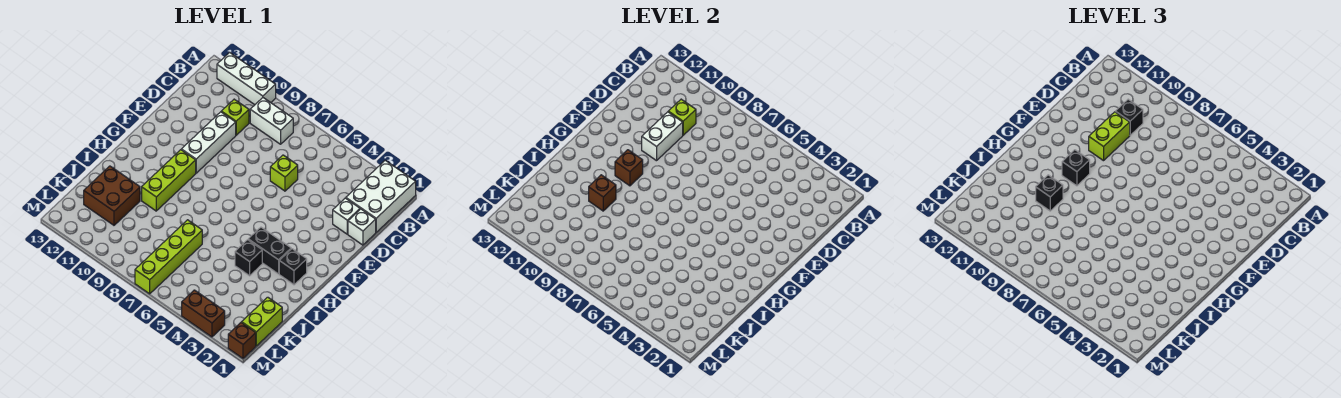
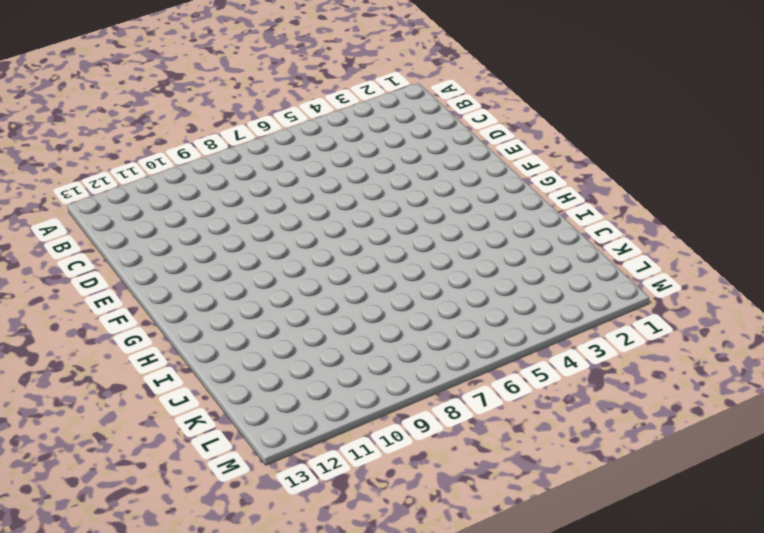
none -> white 2x3 brick [346,160,416,232]
none -> white 1x3 brick [217,52,276,105]
none -> white 1x2 brick [250,98,293,144]

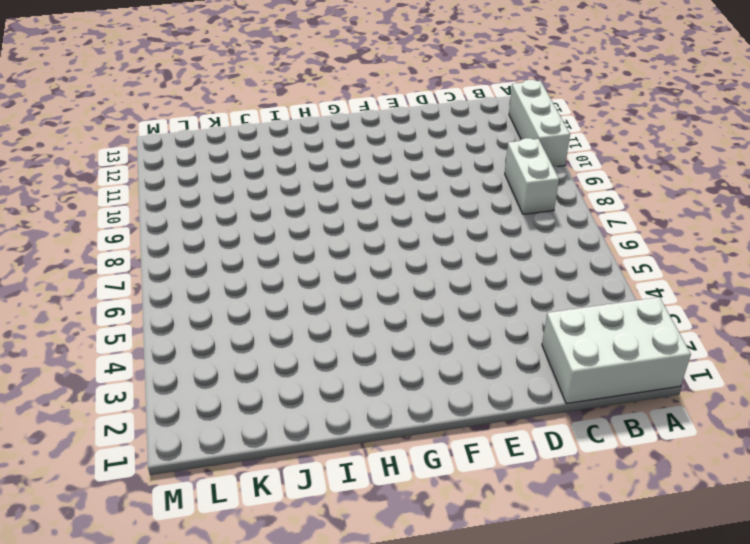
none -> lime 1x1 brick [221,99,249,135]
none -> white 1x1 brick [348,209,376,245]
none -> white 1x1 brick [333,198,360,234]

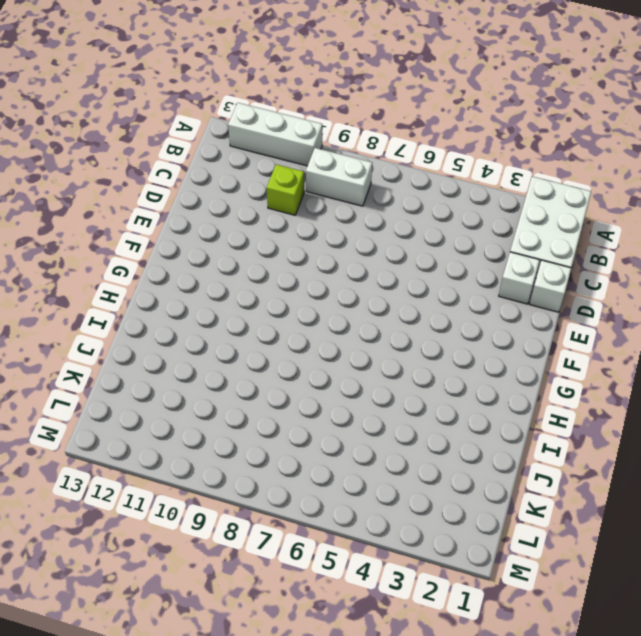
none -> lime 1x1 brick [270,155,298,191]
none -> white 1x3 brick [181,112,236,173]
none -> lime 1x3 brick [142,150,196,211]

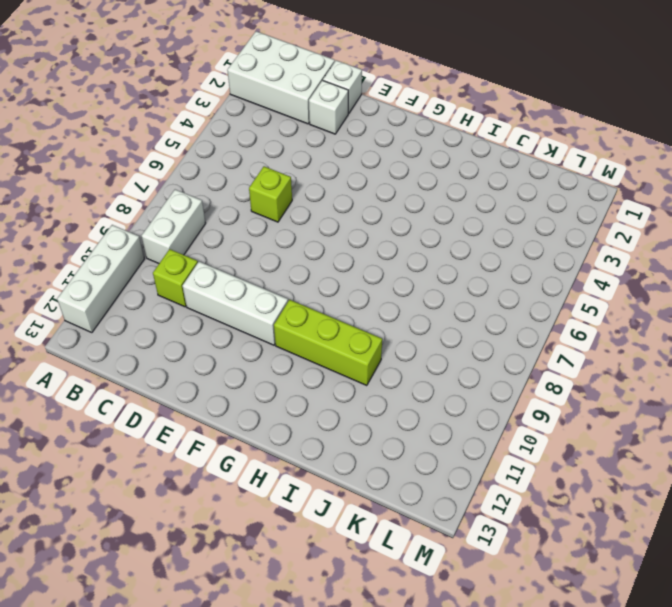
none -> black 1x1 brick [279,249,307,285]
none -> black 1x2 brick [248,227,291,274]
none -> black 1x1 brick [235,240,262,276]

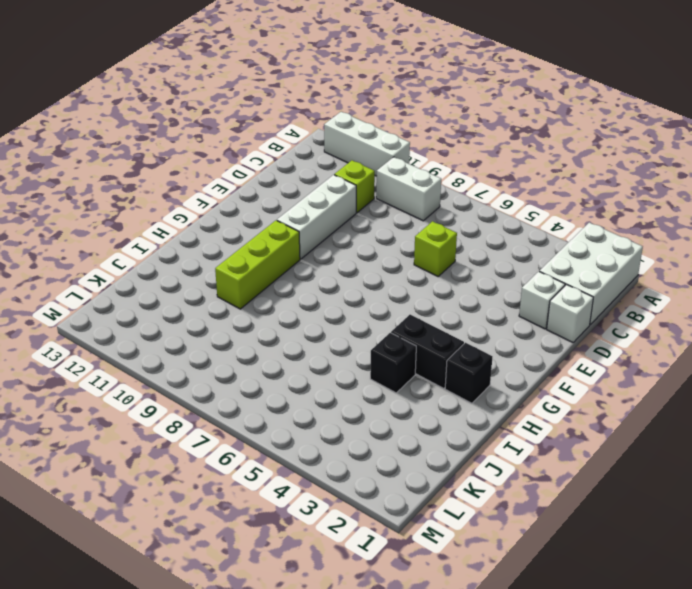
none -> lime 1x4 brick [135,220,202,294]
none -> brown 2x2 brick [84,166,140,225]
none -> lime 1x2 brick [242,297,282,346]

